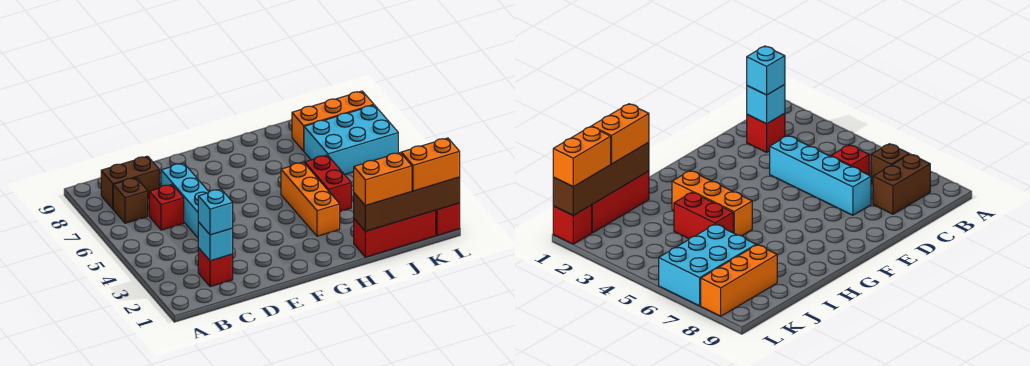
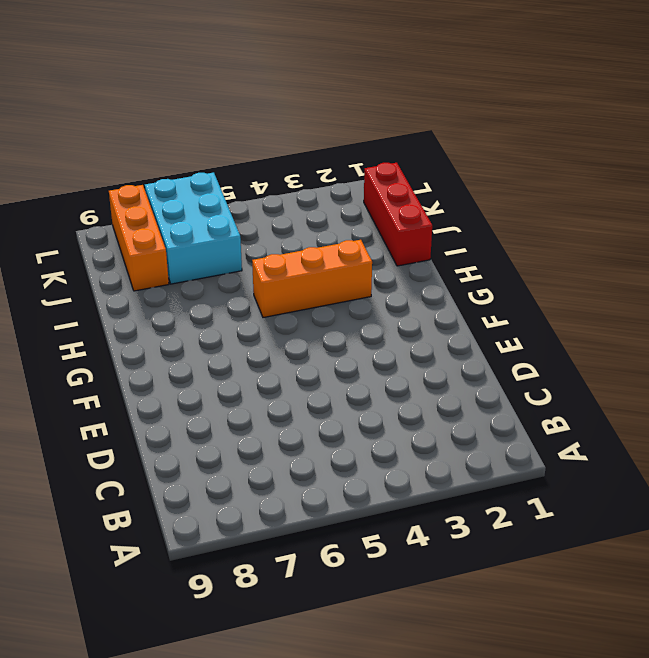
none -> brown 1x1 brick [113,178,148,223]
none -> brown 1x2 brick [101,156,160,209]
none -> red 1x1 brick [198,248,233,287]

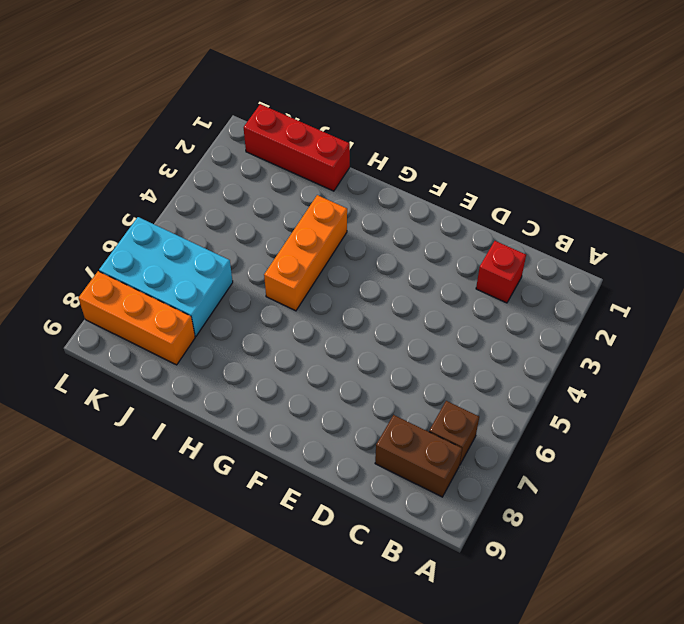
none -> red 1x1 brick [149,185,184,230]
none -> cyan 1x4 brick [161,163,209,238]
none -> red 1x2 brick [305,155,351,212]

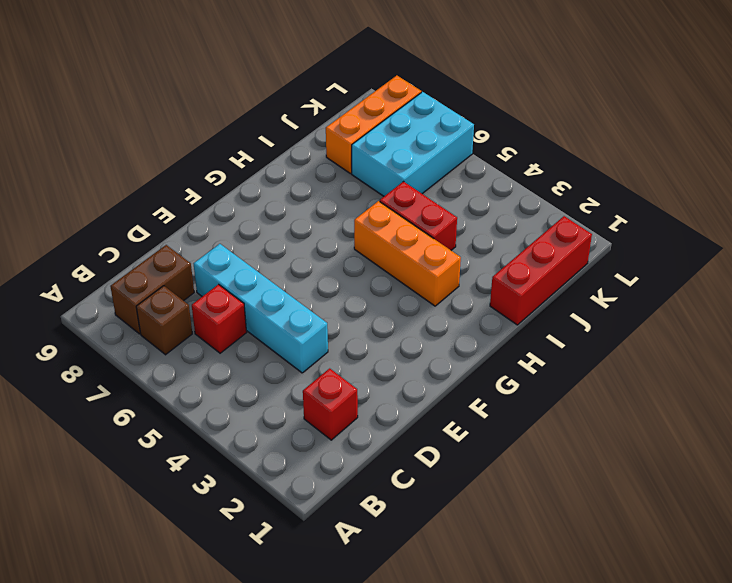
none -> red 1x1 brick [436,203,460,236]
none -> cyan 1x1 brick [198,222,233,261]
none -> brown 1x4 brick [354,177,460,231]

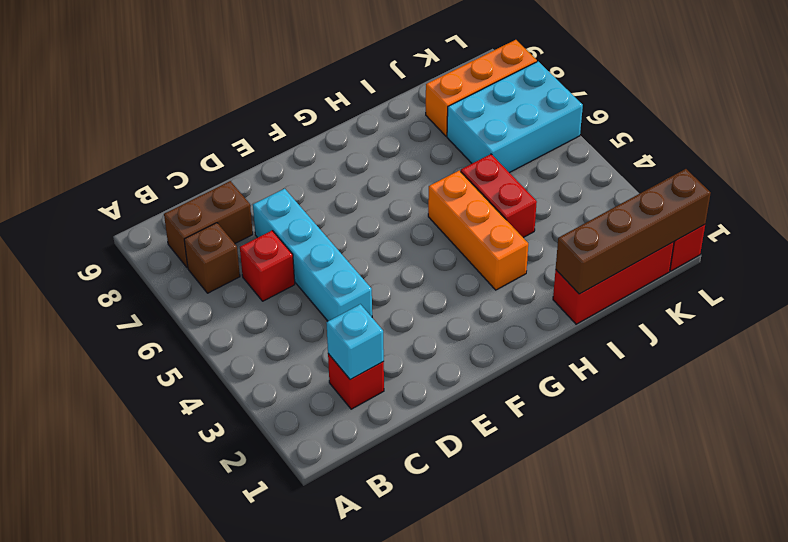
none -> cyan 1x1 brick [198,189,233,235]
none -> orange 1x2 brick [354,153,412,206]
none -> orange 1x2 brick [401,138,460,191]

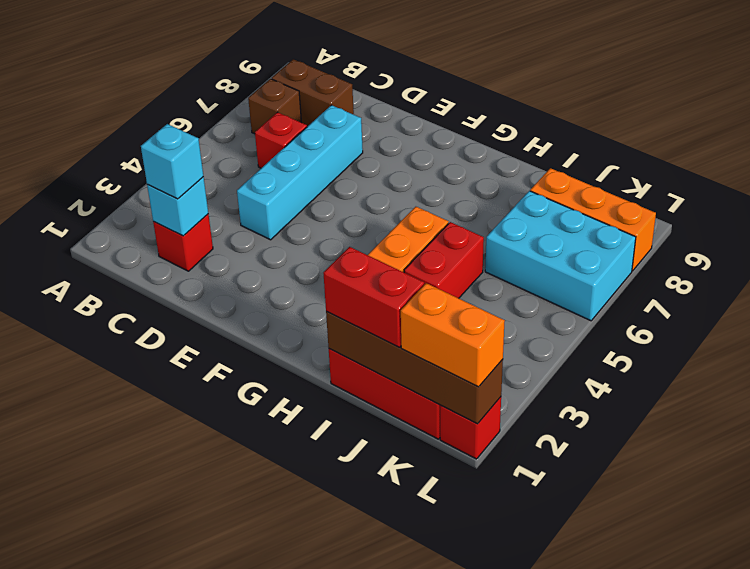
red 1x2 brick [323,247,424,347] -> orange 1x2 brick [354,153,412,206]

